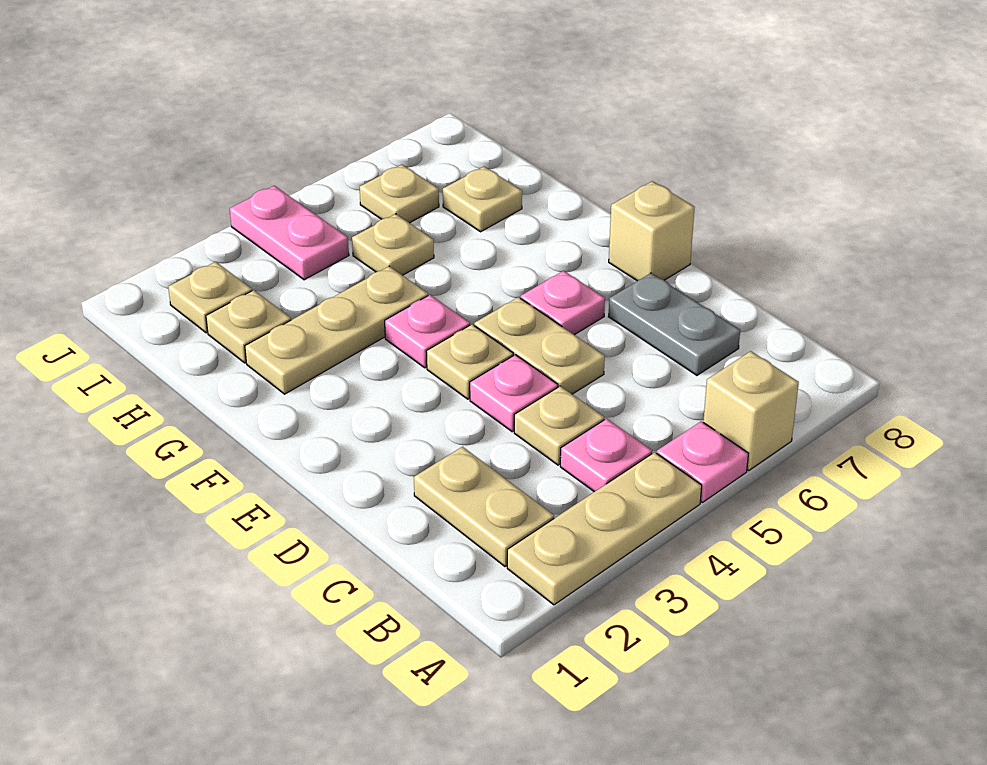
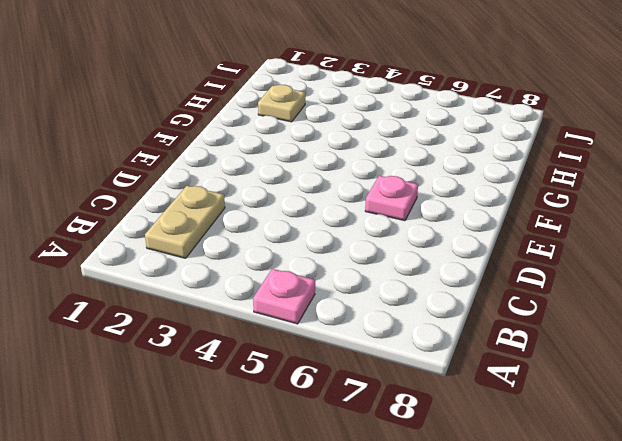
none -> tan 1x3 plate [507,452,702,605]
none -> tan 1x1 brick [703,351,799,470]
none -> pink 1x1 plate [560,419,652,492]

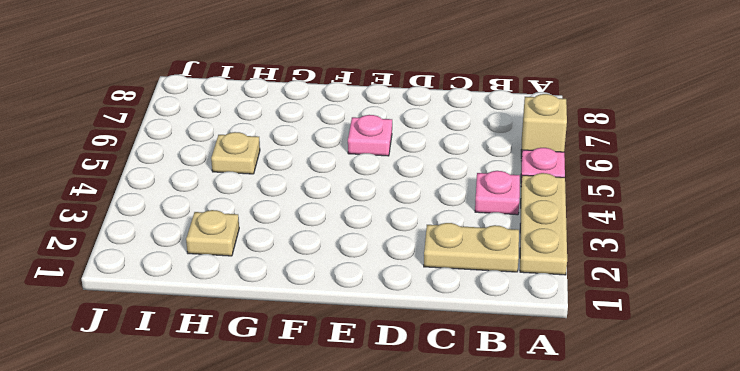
none -> tan 1x1 plate [514,386,604,465]
none -> grey 1x2 plate [608,273,740,375]
none -> pink 1x1 plate [470,355,558,432]

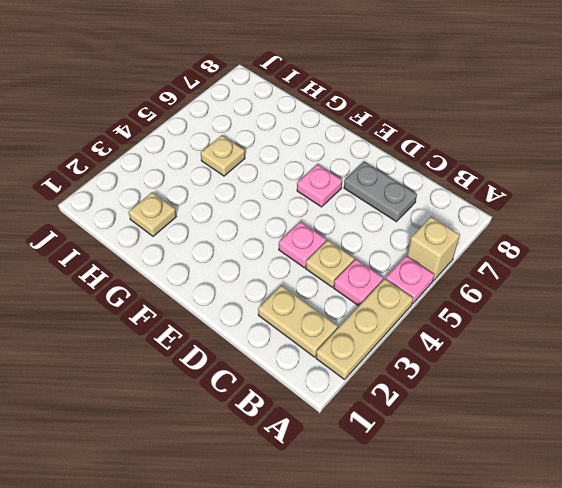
none -> tan 1x2 plate [474,297,605,394]
none -> tan 1x1 plate [426,324,513,399]
none -> tan 1x1 brick [609,181,695,281]

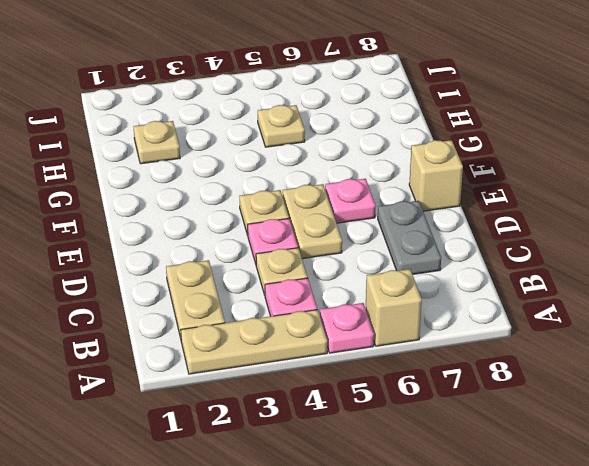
none -> pink 1x1 plate [385,295,470,368]
none -> tan 1x3 plate [245,266,428,394]
none -> tan 1x1 plate [443,167,522,232]

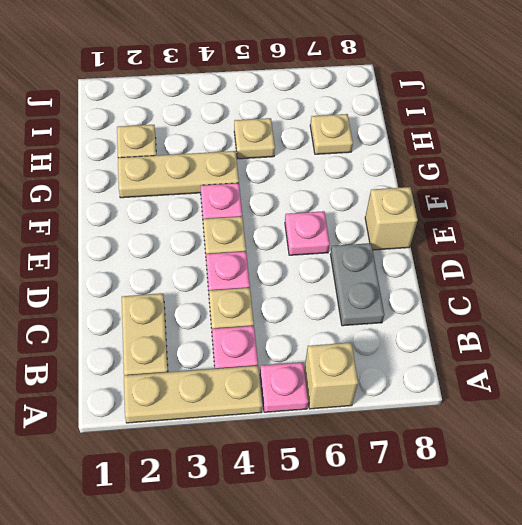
none -> tan 1x2 plate [474,297,605,394]
none -> tan 1x1 plate [168,262,252,333]
none -> pink 1x2 plate [230,186,349,280]

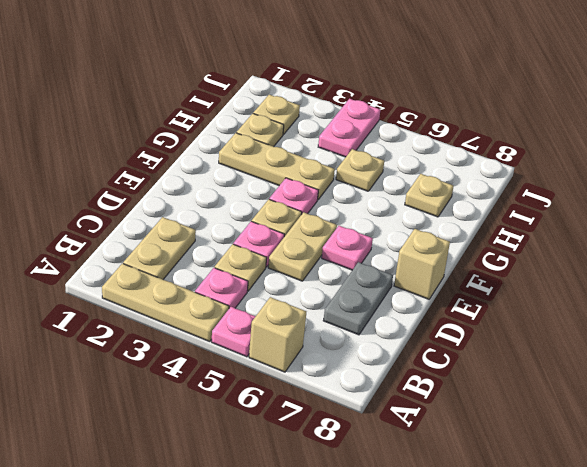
none -> tan 1x1 plate [360,165,439,223]

